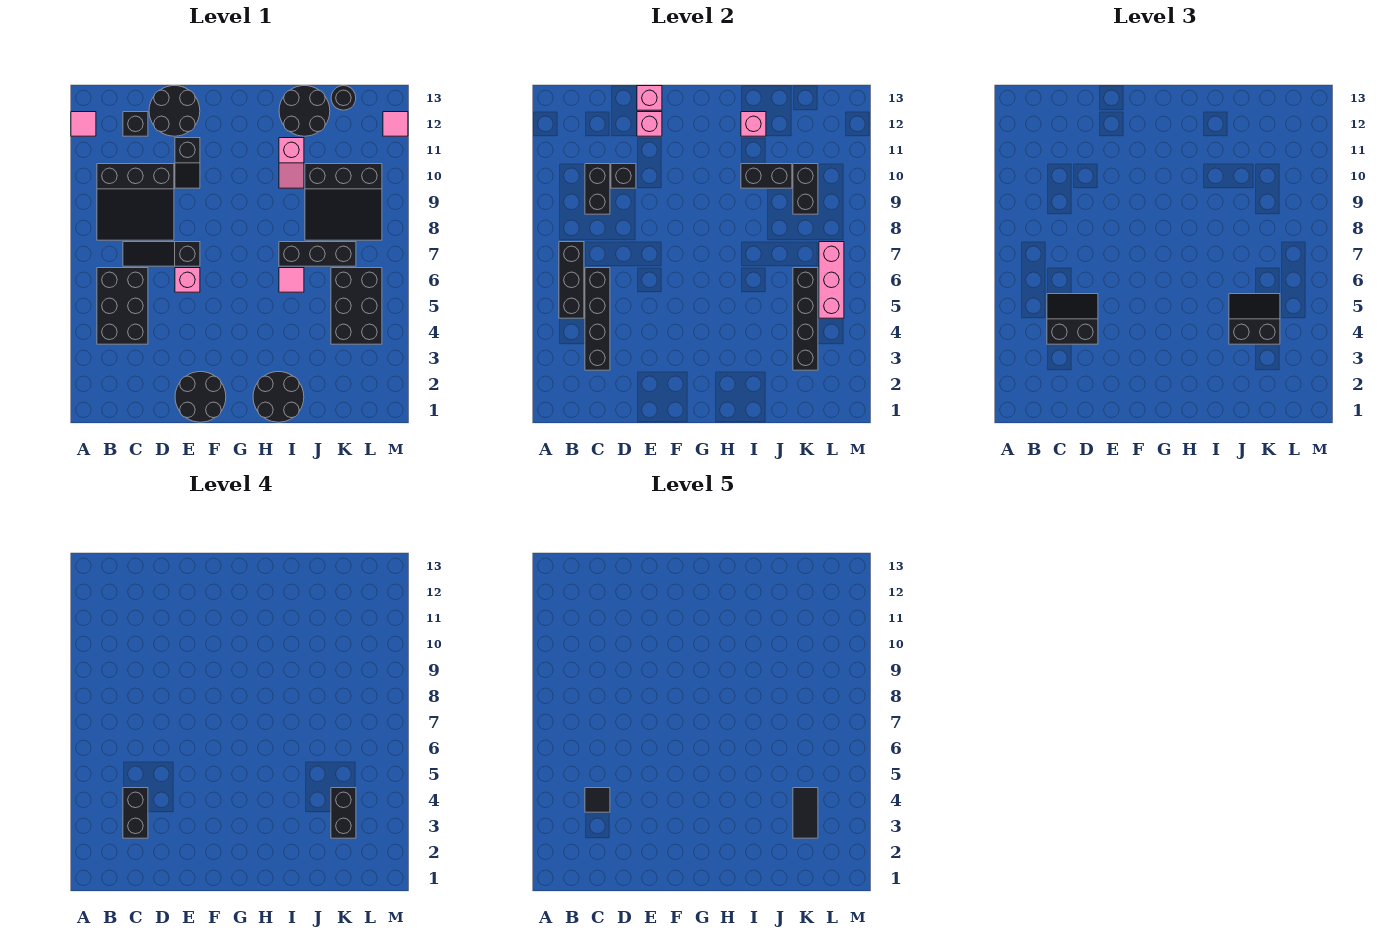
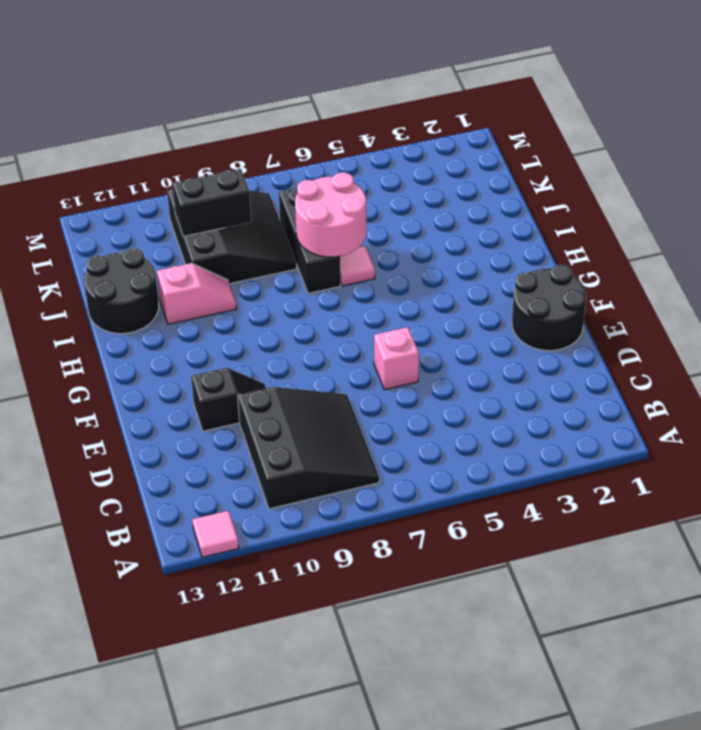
pink 2x2 round brick [295,172,366,257] -> none
none -> black 2x3 brick [97,268,148,344]
none -> black 1x3 slope [123,242,200,266]
none -> black 1x1 brick [123,112,148,136]
none -> black 2x2 round brick [149,86,200,136]

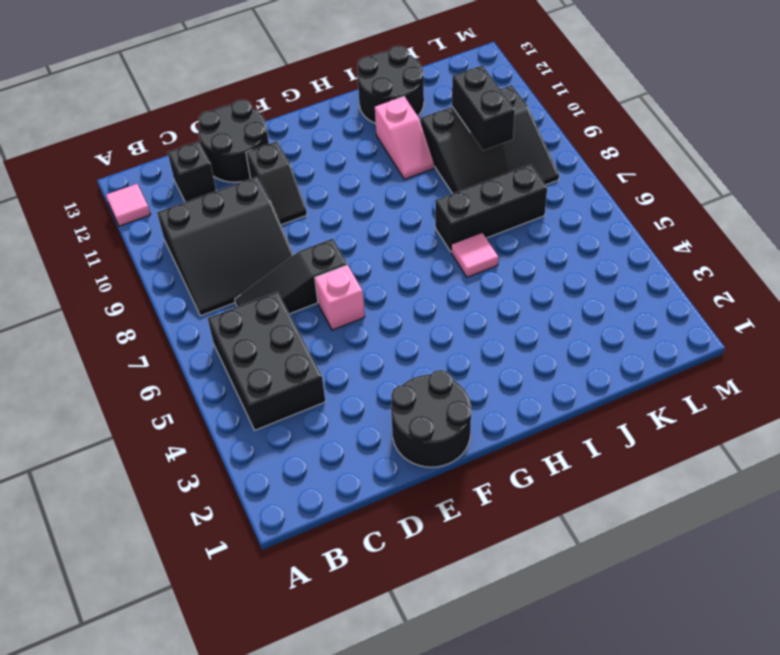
none -> black 2x2 round brick [253,372,304,422]
none -> black 2x3 brick [331,268,382,344]
none -> black 1x1 round brick [331,86,356,110]
none -> pink 1x1 tile [383,112,408,136]

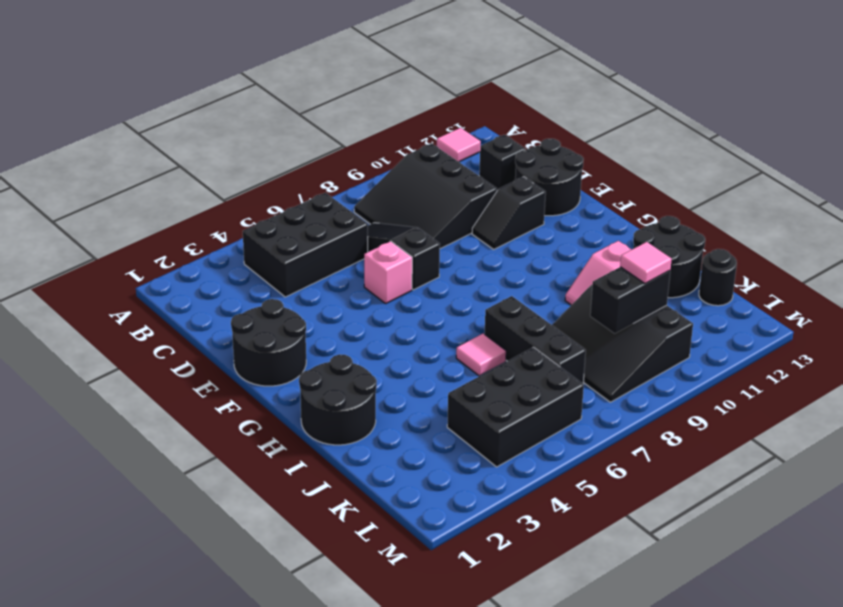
pink 1x1 tile [620,242,672,284] -> pink 1x1 tile moved to [383,112,408,136]
none -> black 1x3 brick [559,242,584,318]
none -> black 1x4 brick [585,268,610,370]
none -> black 1x2 brick [585,164,610,214]
none -> black 1x1 brick [611,164,636,188]

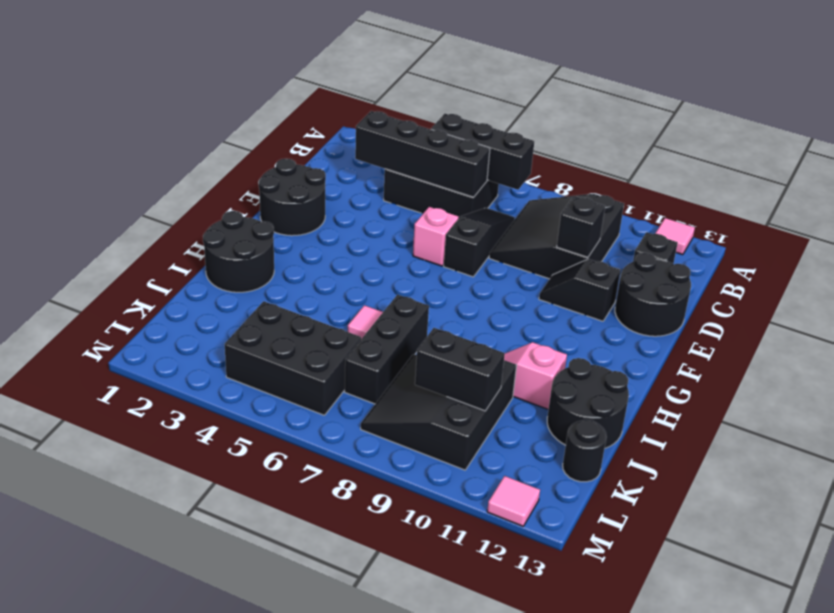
none -> black 1x2 brick [585,164,610,214]
none -> pink 1x1 brick [637,112,662,136]
none -> pink 1x1 brick [637,86,662,110]
none -> black 1x2 brick [741,164,792,188]

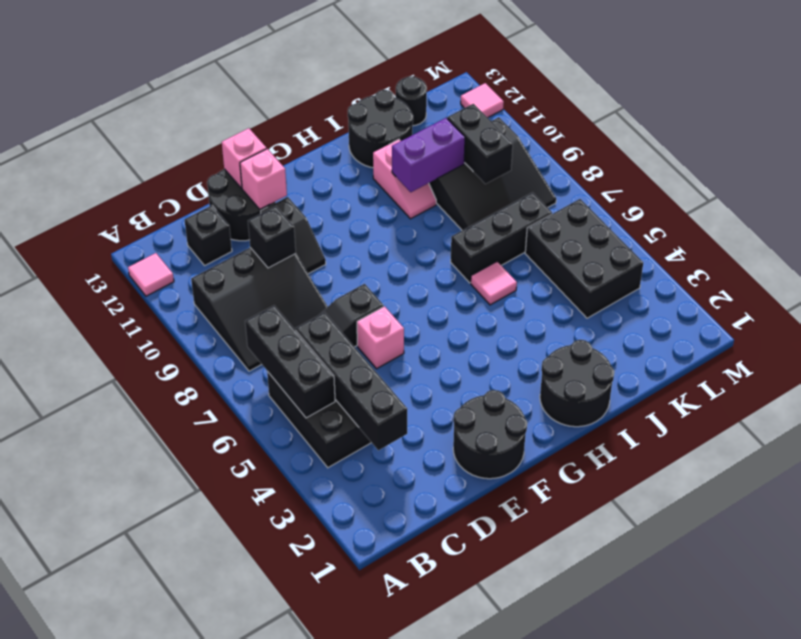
purple 1x2 brick [392,118,465,192] -> black 1x2 brick [741,164,792,188]
none -> black 1x2 brick [585,164,610,214]
none -> pink 1x1 brick [741,112,766,136]
none -> black 1x4 brick [793,268,818,370]
none -> pink 1x3 brick [819,242,844,318]

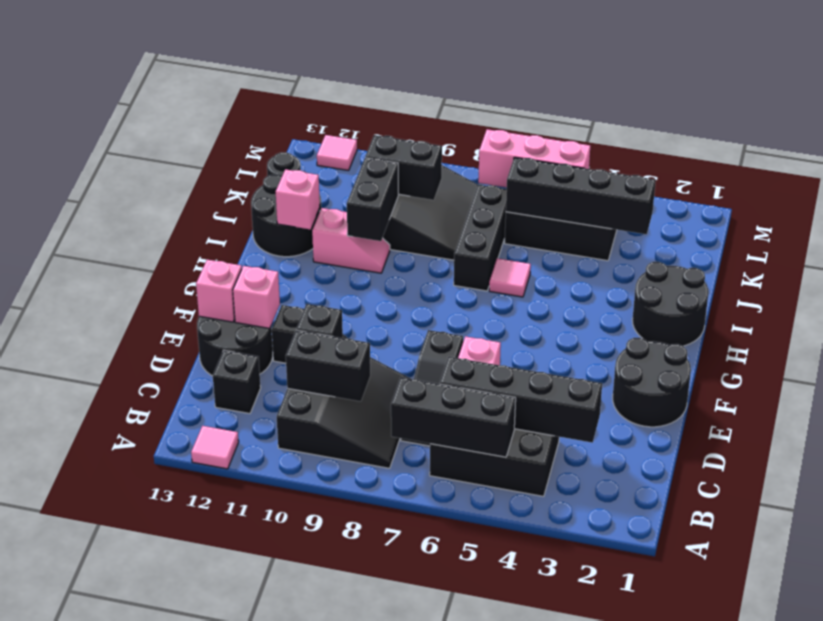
none -> black 2x2 slope [1047,294,1098,344]
none -> black 2x2 slope [1229,294,1280,344]
none -> black 1x2 brick [123,788,148,838]
none -> black 1x2 brick [331,788,356,838]

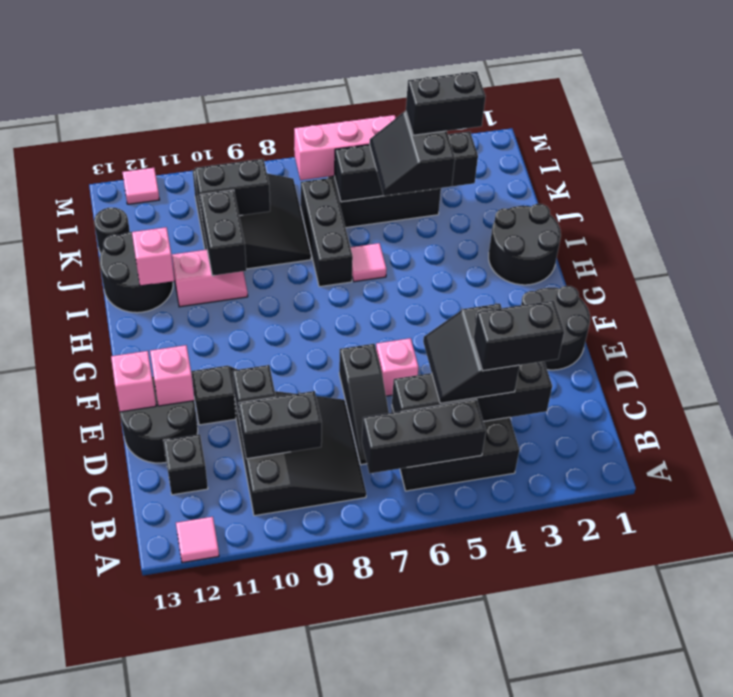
none -> black 1x1 tile [585,788,610,812]
none -> black 1x2 tile [793,788,818,838]

